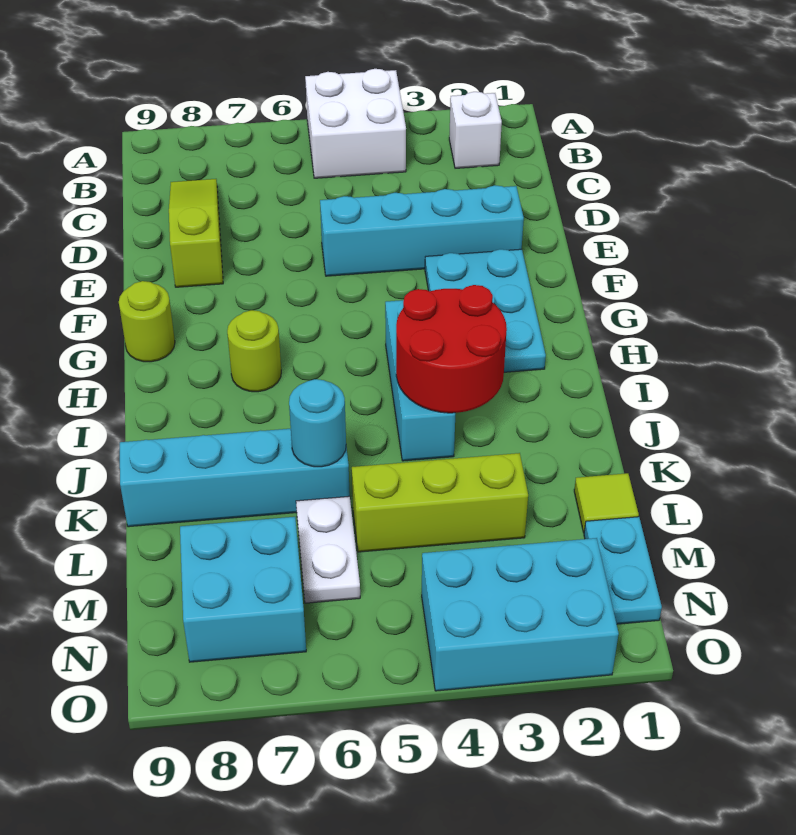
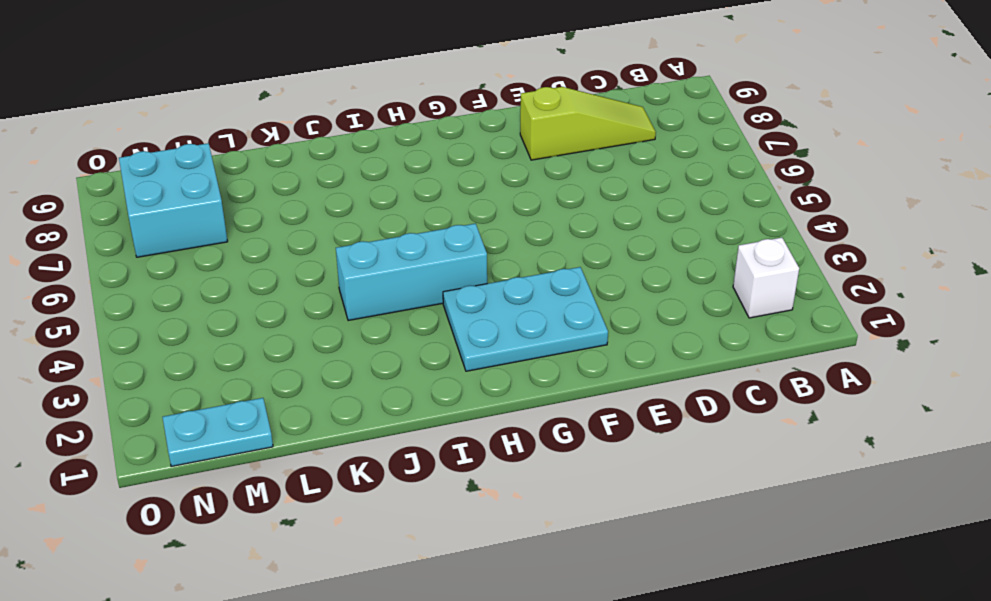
none -> white 2x2 brick [305,69,406,178]
none -> cyan 1x4 brick [320,185,524,276]
none -> lime 1x1 round brick [119,281,175,362]

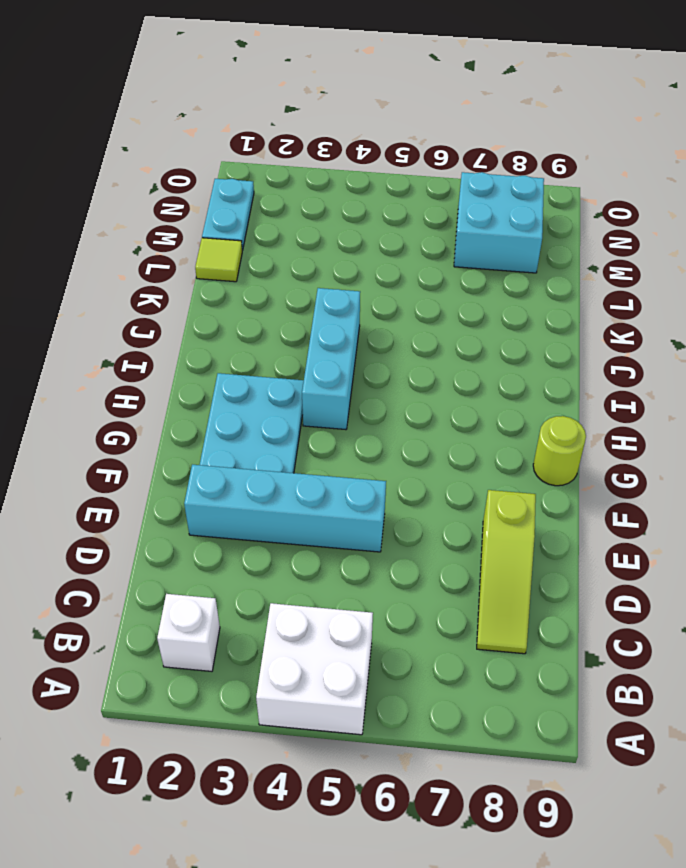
none -> lime 1x1 round brick [227,310,281,392]
none -> cyan 1x4 brick [120,429,350,527]
none -> lime 1x3 brick [352,453,528,552]

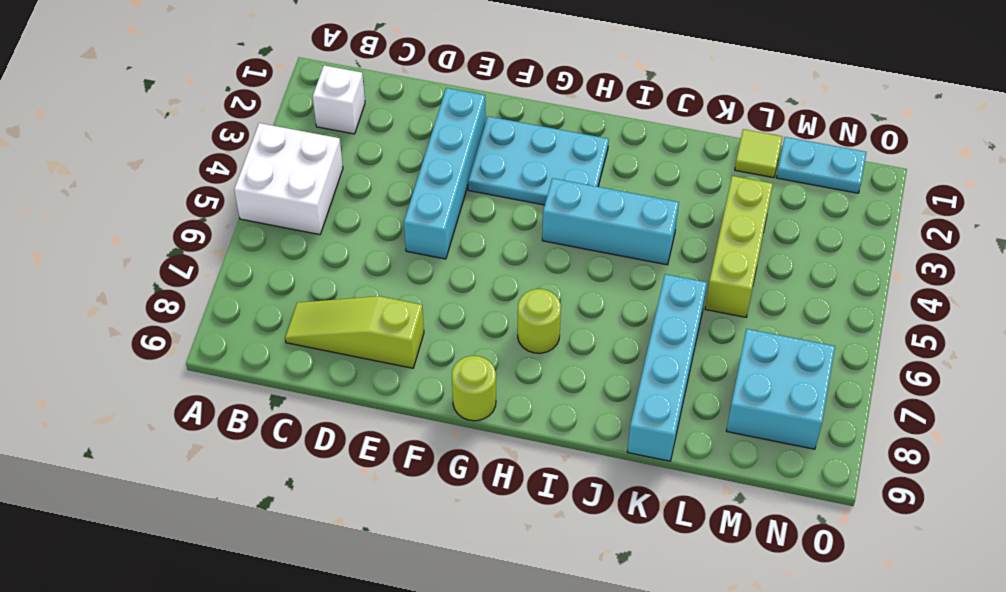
none -> white 1x2 plate [296,496,360,603]
none -> cyan 2x3 brick [422,538,619,691]
none -> red 2x2 round brick [396,285,507,413]

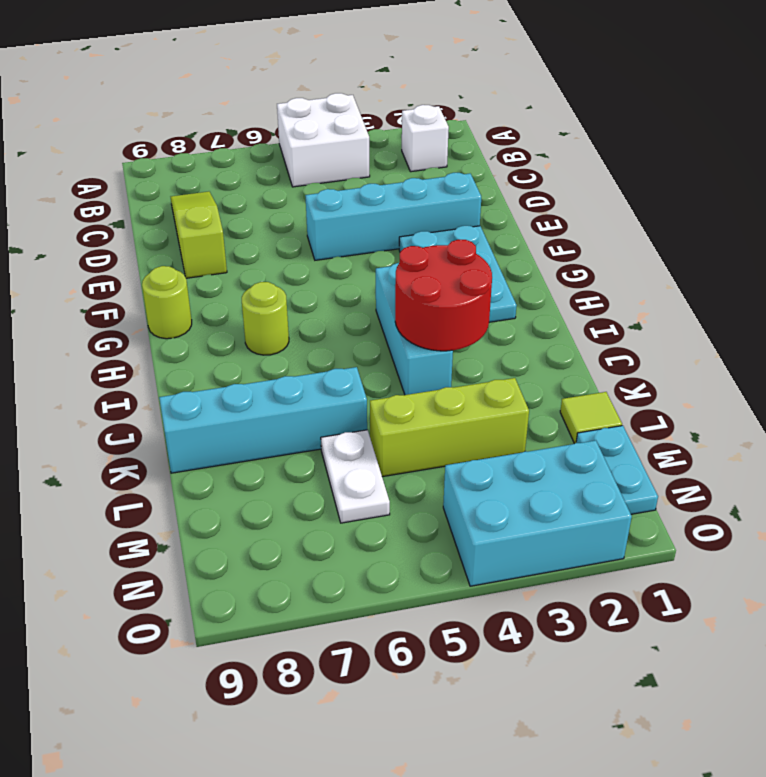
none -> cyan 2x2 brick [180,517,306,662]
none -> cyan 1x1 round brick [289,379,346,467]

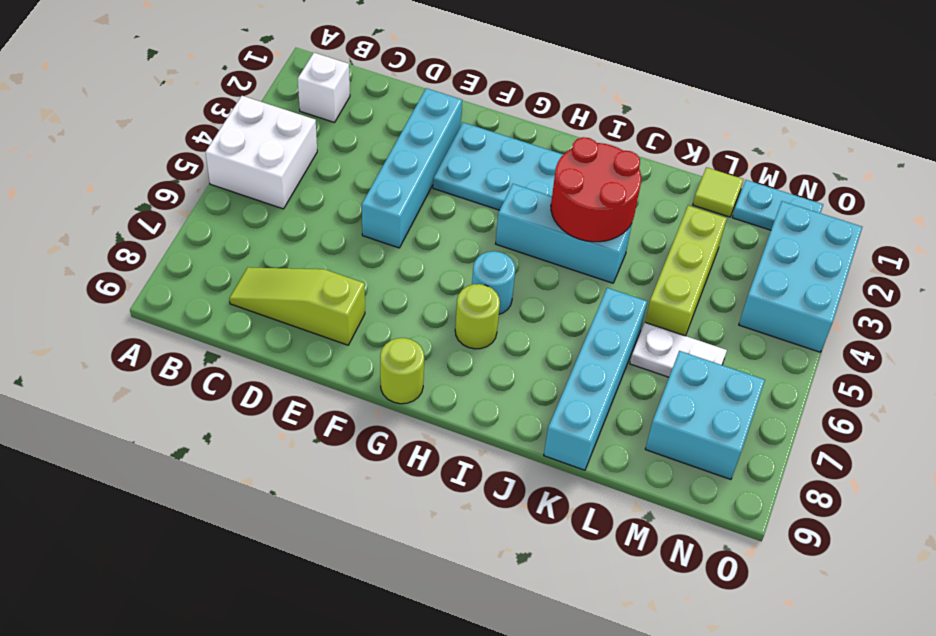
cyan 1x1 round brick [472,251,515,314] -> cyan 1x1 round brick moved to [289,379,346,467]

